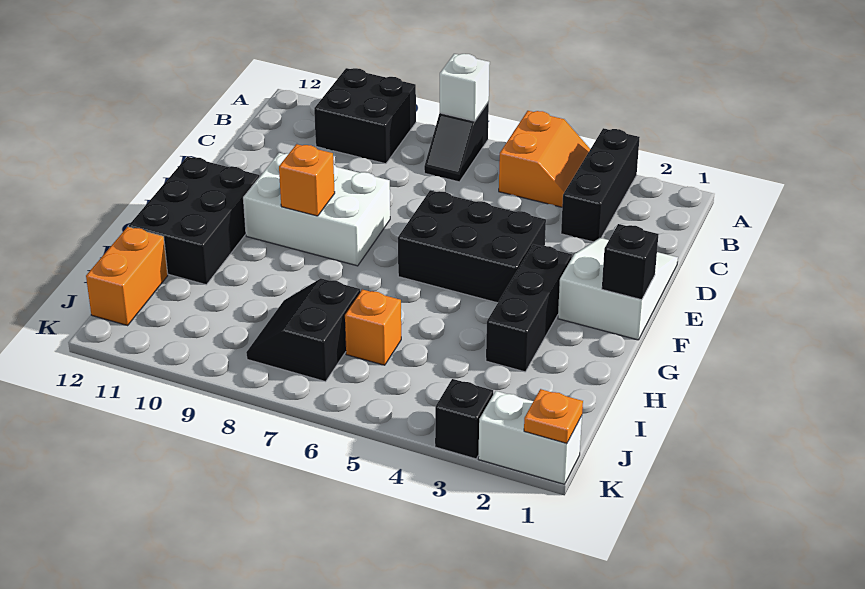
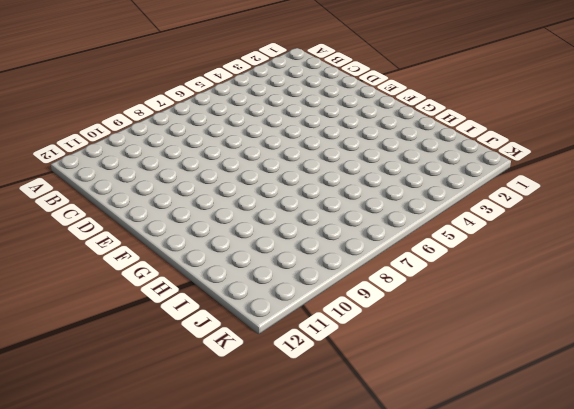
none -> black 1x3 brick [561,128,640,242]
none -> orange 2x2 slope [499,111,590,207]
none -> black 1x2 slope [424,102,489,182]

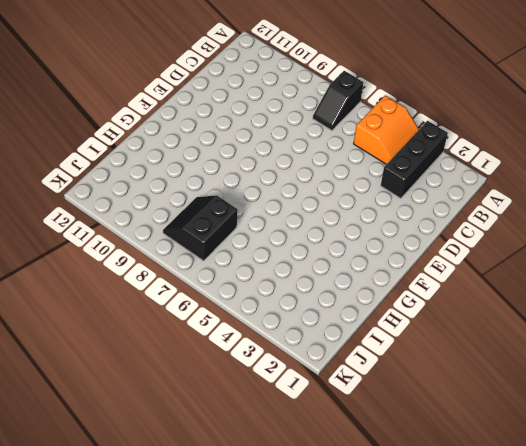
none -> black 2x2 brick [314,68,416,164]
none -> white 2x3 slope [558,238,678,340]
none -> black 2x3 brick [398,190,546,303]

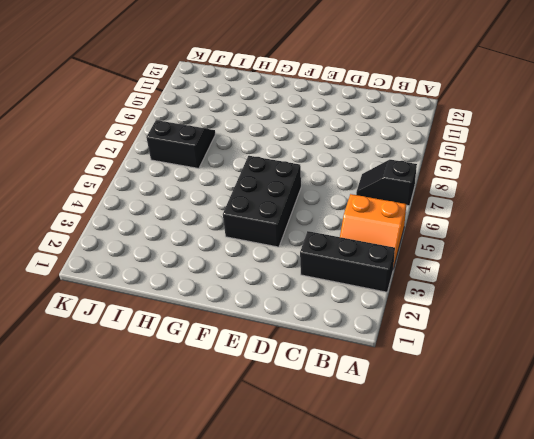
none -> black 2x2 brick [314,68,416,164]
none -> white 2x3 slope [558,238,678,340]
none -> white 2x3 brick [243,153,390,266]

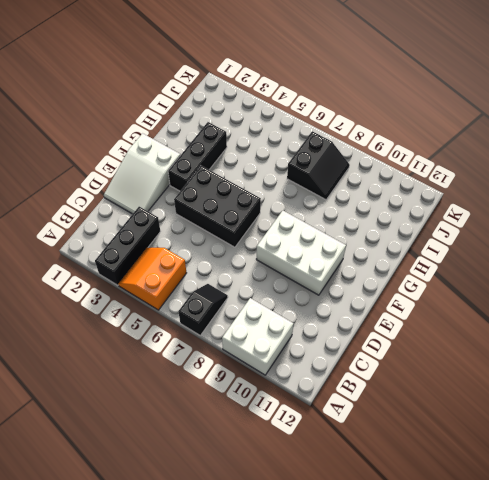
white 2x2 brick [222,298,293,375] -> black 2x2 brick [314,68,416,164]
none -> black 2x3 brick [129,157,259,285]
none -> orange 1x1 brick [345,289,401,365]
none -> orange 1x2 brick [86,227,168,325]

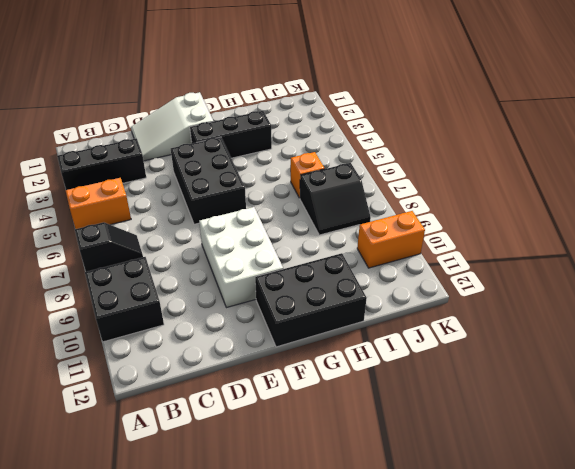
orange 1x2 brick [357,211,425,268] -> orange 1x2 brick moved to [86,227,168,325]
none -> white 1x2 brick [478,391,582,484]
none -> black 1x1 brick [435,379,493,459]
none -> white 1x1 brick [440,54,490,121]

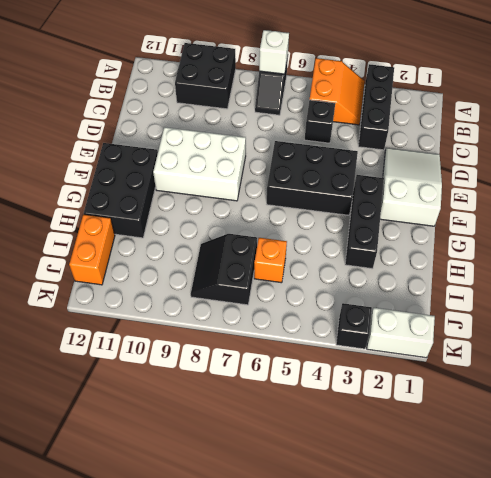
black 1x1 brick [305,100,335,143] -> black 1x1 brick moved to [602,224,658,300]
none -> orange 1x1 brick [279,144,335,216]
none -> orange 1x1 plate [524,389,583,444]

